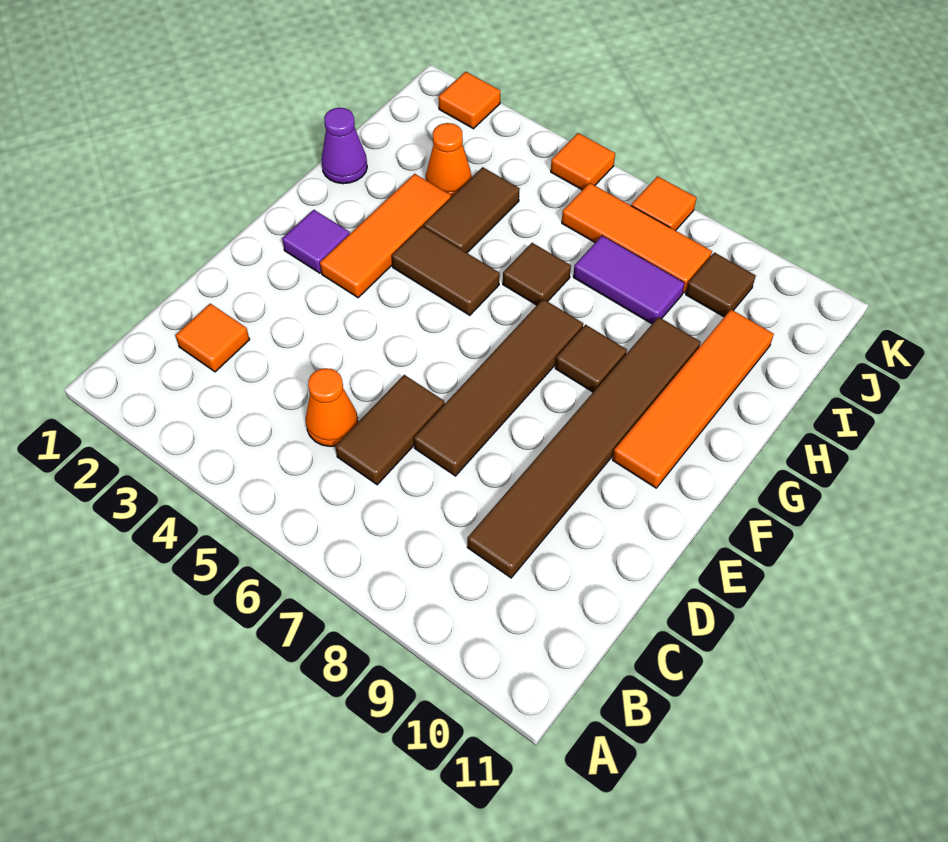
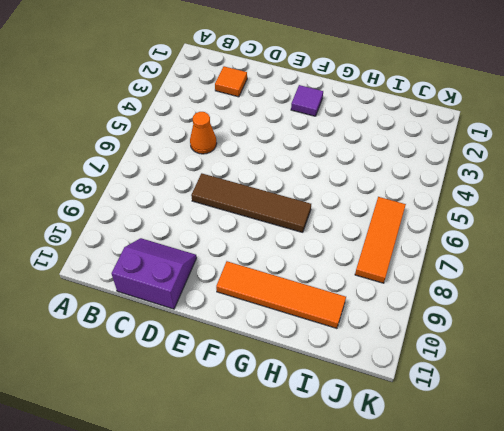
purple 2x2 slope [112,238,197,309] -> none
none -> brown 1x2 tile [335,375,445,485]
none -> brown 1x6 tile [467,317,701,578]
none -> orange 1x3 tile [320,174,451,298]

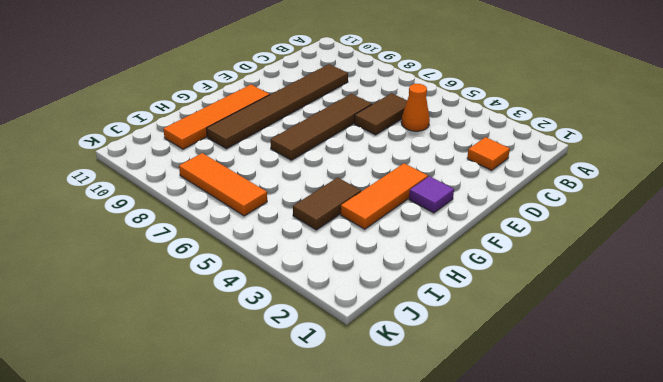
none -> brown 1x2 tile [392,226,500,315]
none -> brown 1x1 tile [555,325,627,392]
none -> purple 1x1 cone [321,108,367,184]

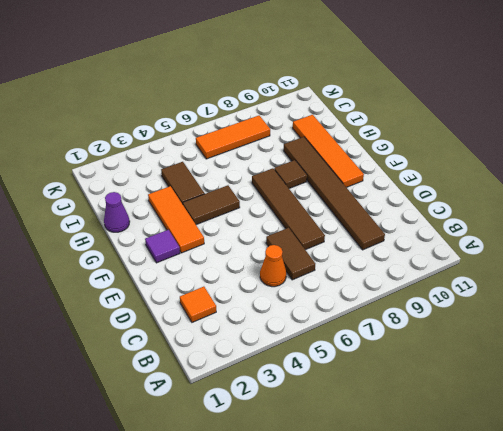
none -> brown 1x1 tile [503,243,571,305]
none -> orange 1x1 cone [426,123,472,197]
none -> purple 1x2 tile [573,236,685,324]

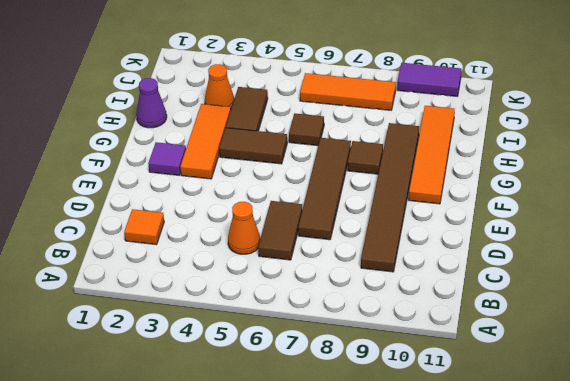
purple 1x2 tile [397,63,461,96] -> purple 1x2 tile moved to [573,236,685,324]
none -> brown 1x1 tile [686,253,756,317]
none -> orange 1x1 tile [438,72,500,129]
none -> orange 1x1 tile [551,133,615,190]

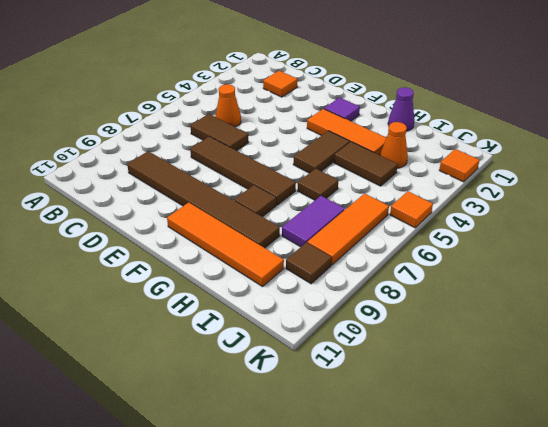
none -> orange 1x1 tile [631,176,696,231]

